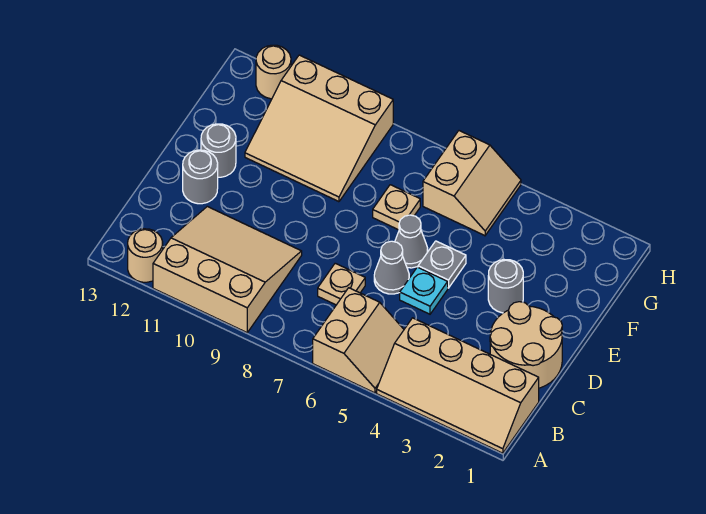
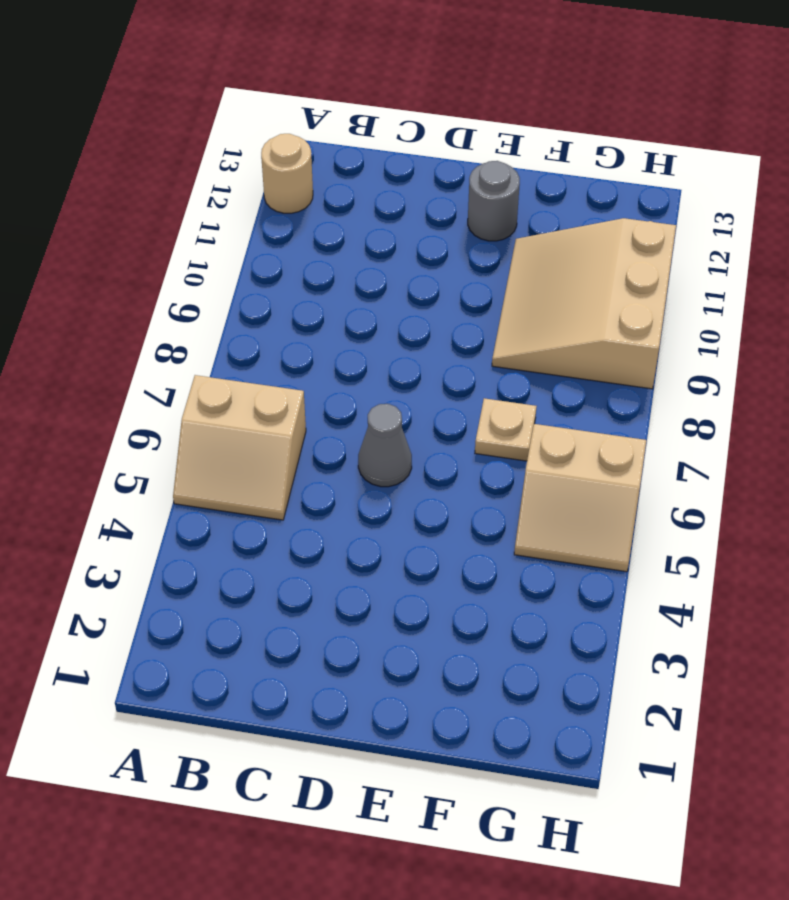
none -> tan 2x4 slope [377,318,539,453]
none -> tan 3x3 slope [153,207,302,332]
none -> tan 2x2 round brick [490,302,562,388]

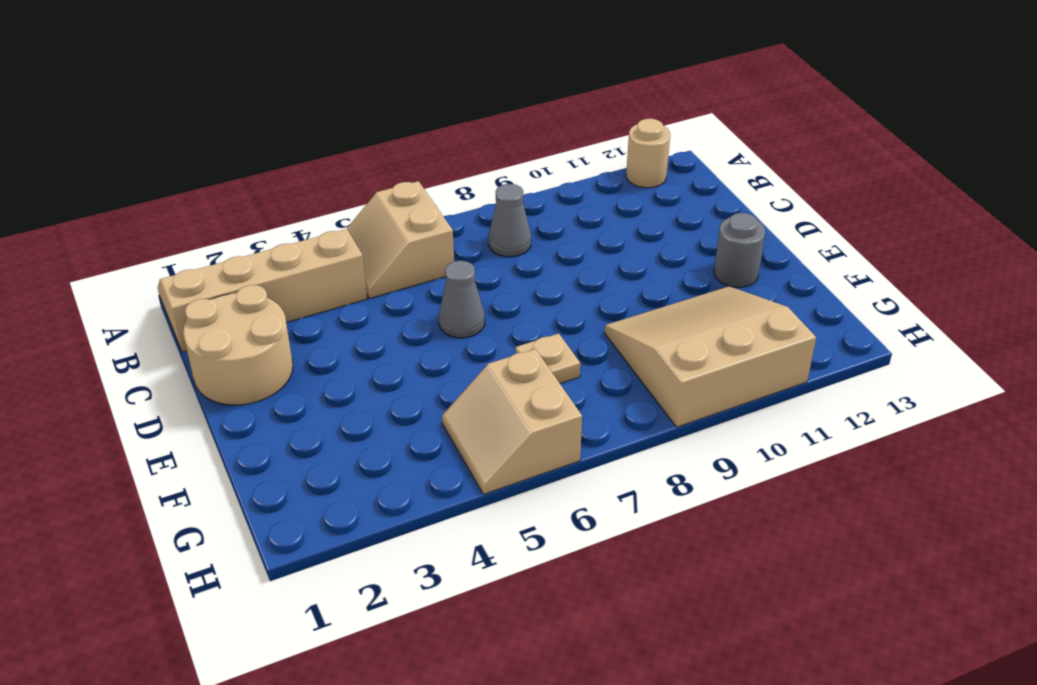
grey 1x1 cone [488,184,531,257] -> grey 1x1 cone moved to [395,215,428,268]
none -> tan 3x3 slope [153,207,302,332]
none -> tan 1x1 plate [318,263,365,305]
none -> cyan 1x1 plate [400,267,448,314]

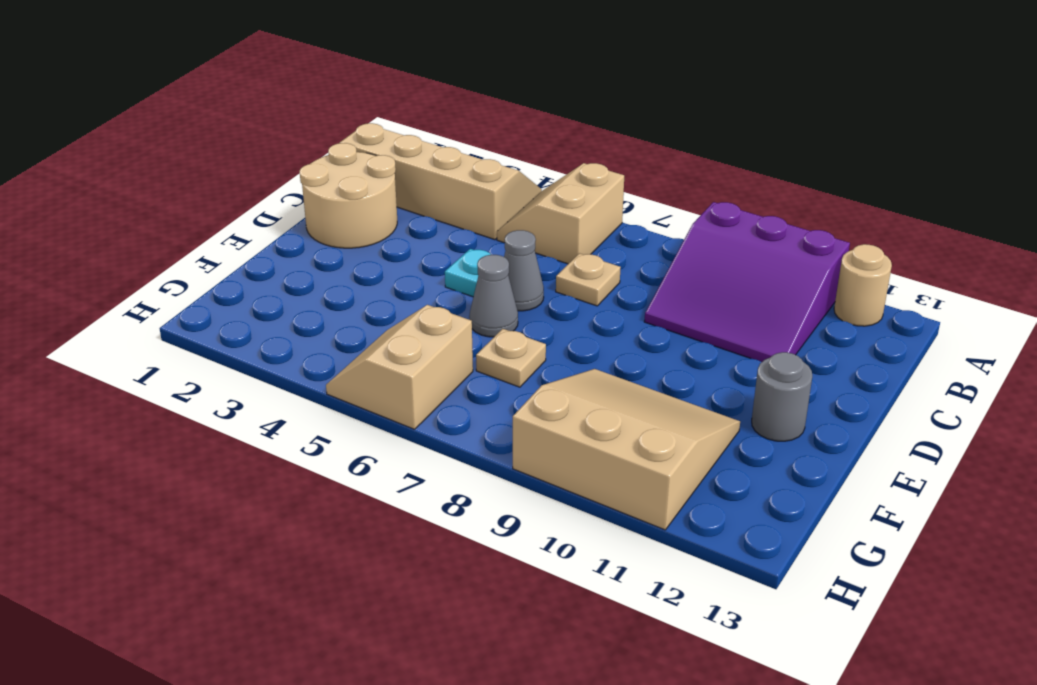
purple 3x3 slope [644,202,850,362] -> tan 3x3 slope [153,207,302,332]
none -> grey 1x1 round brick [183,150,218,204]
none -> grey 1x1 round brick [488,260,523,313]
none -> grey 1x1 plate [418,241,466,288]

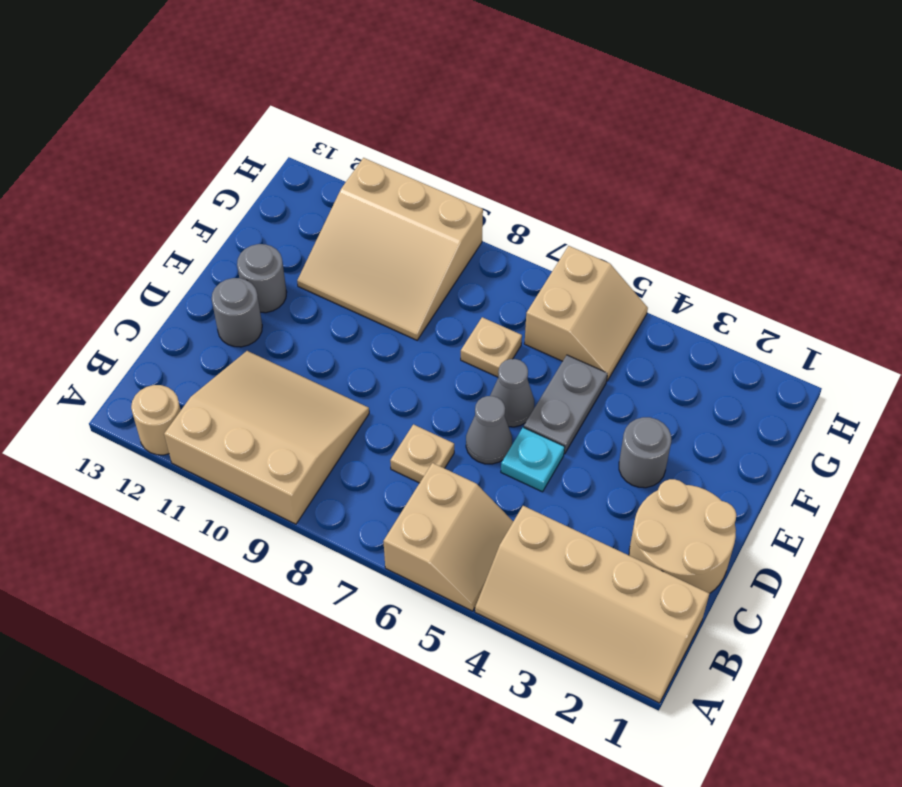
grey 1x2 plate [524,355,608,454] -> grey 1x1 plate [418,241,466,288]
none -> tan 1x1 round brick [256,45,291,99]

